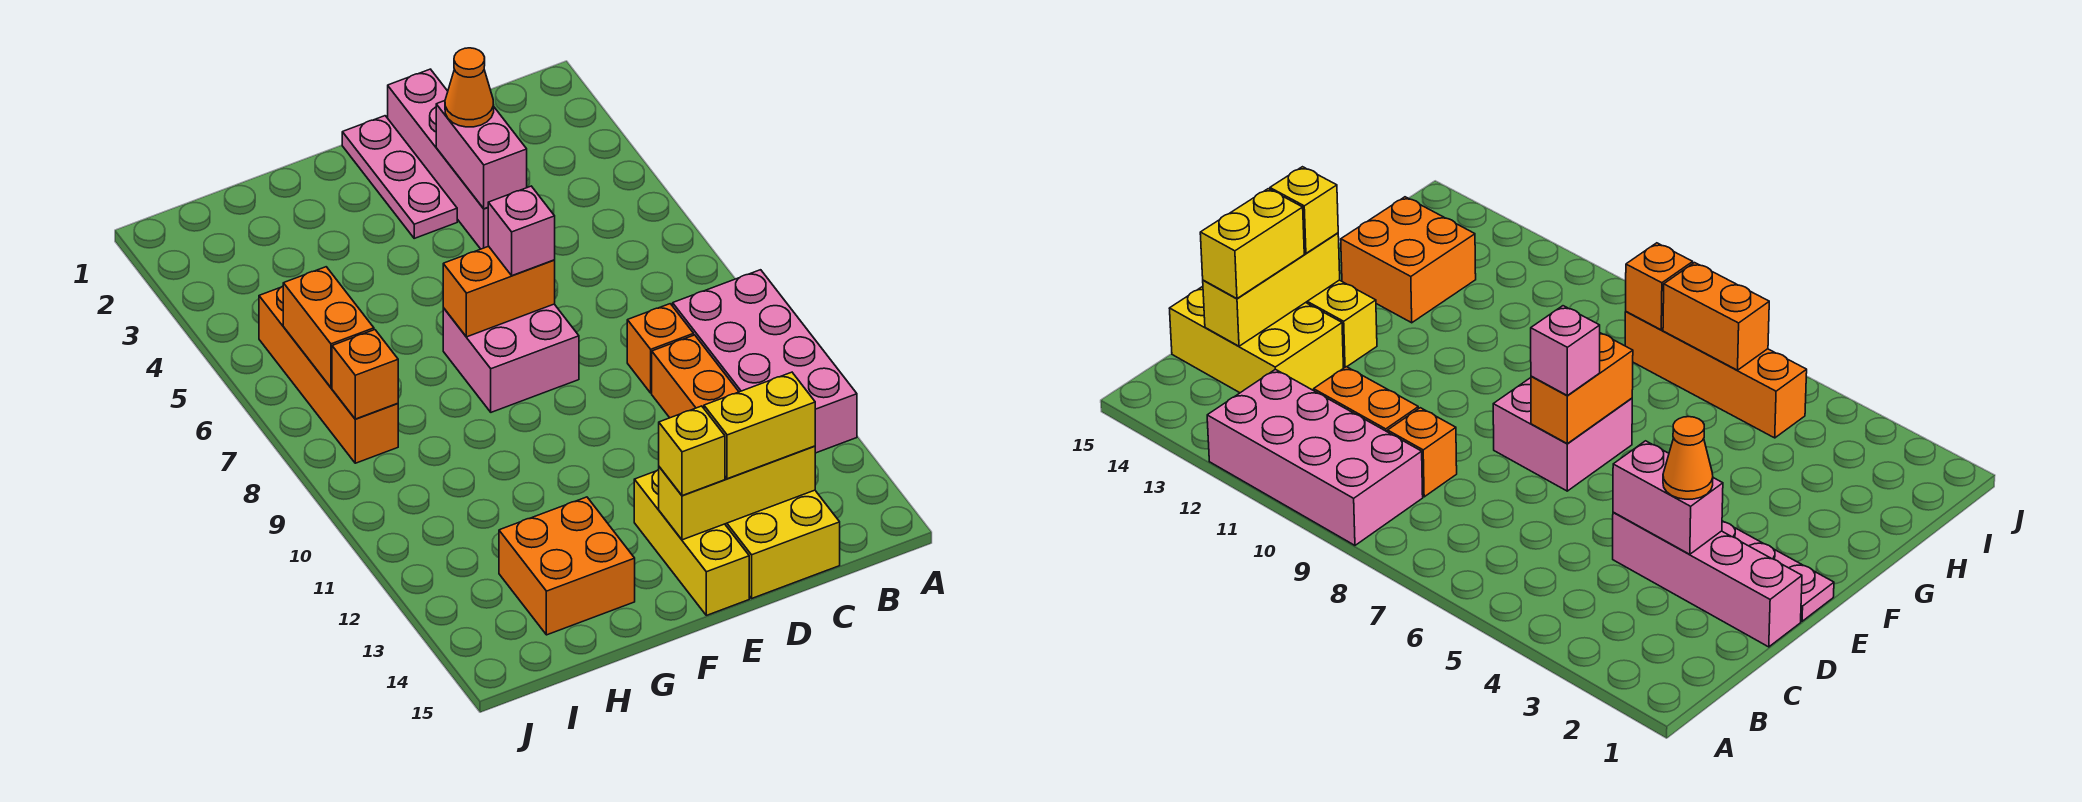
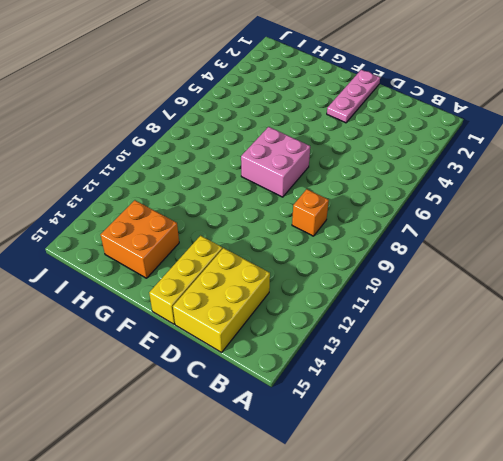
none -> pink 2x4 brick [673,270,857,453]
none -> orange 1x2 brick [652,335,739,418]
none -> pink 1x4 brick [388,69,488,249]

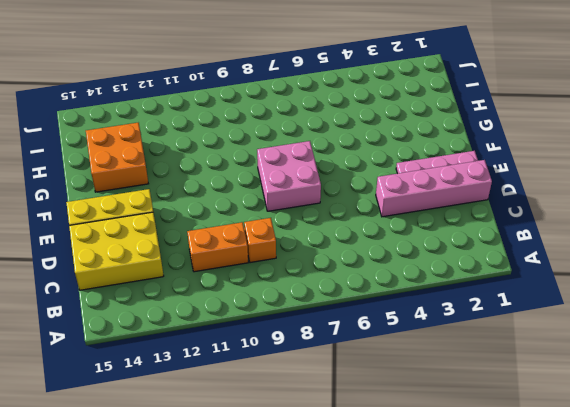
none -> pink 2x4 brick [673,270,857,453]
none -> orange 1x4 brick [259,286,398,463]
none -> yellow 1x3 brick [659,446,815,540]

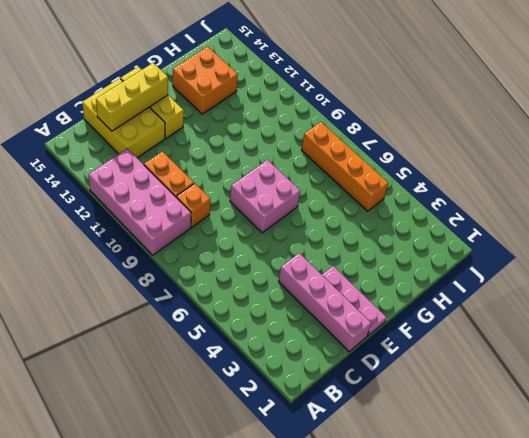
none -> pink 1x2 brick [436,101,527,209]
none -> orange 1x2 brick [443,246,555,337]
none -> orange 1x2 brick [283,267,374,388]

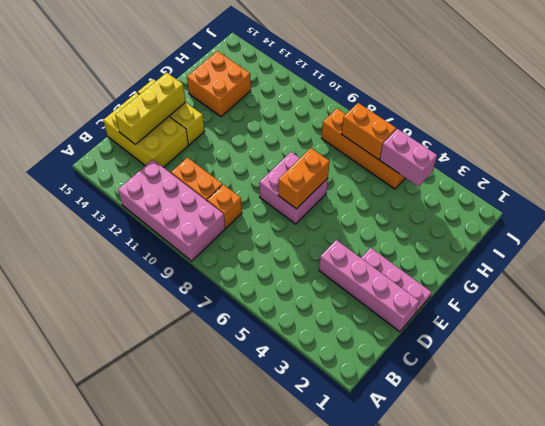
pink 1x2 brick [380,129,437,187] -> pink 1x2 brick moved to [436,101,527,209]
none -> orange 1x1 brick [332,330,398,419]
none -> yellow 1x2 brick [704,372,815,479]
none -> orange 1x1 cone [445,48,494,127]

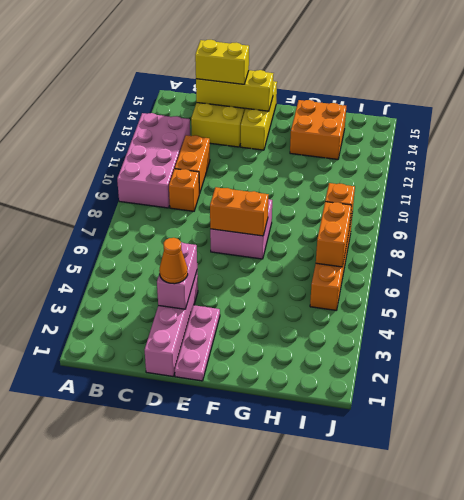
none -> pink 1x1 brick [488,186,555,276]
none -> yellow 1x1 brick [659,406,725,496]

